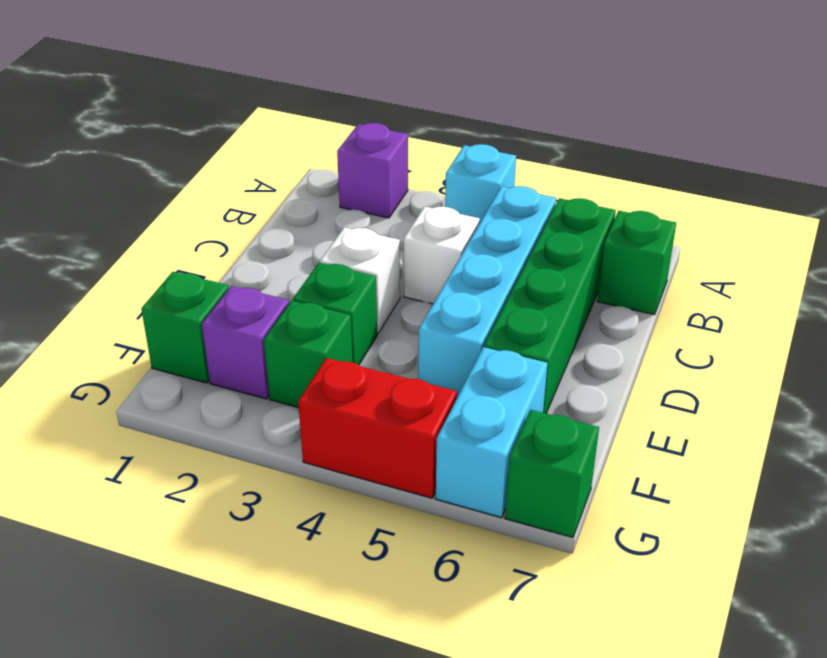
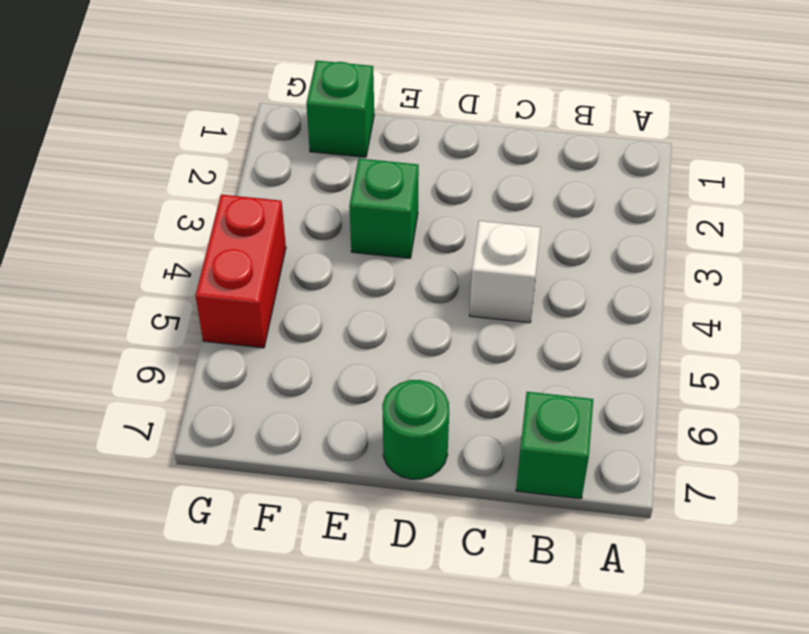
green 1x1 round brick [382,380,449,479] -> none
none -> purple 1x1 brick [337,123,408,218]
none -> cyan 1x1 brick [445,144,516,224]
none -> cyan 1x4 brick [418,186,556,397]

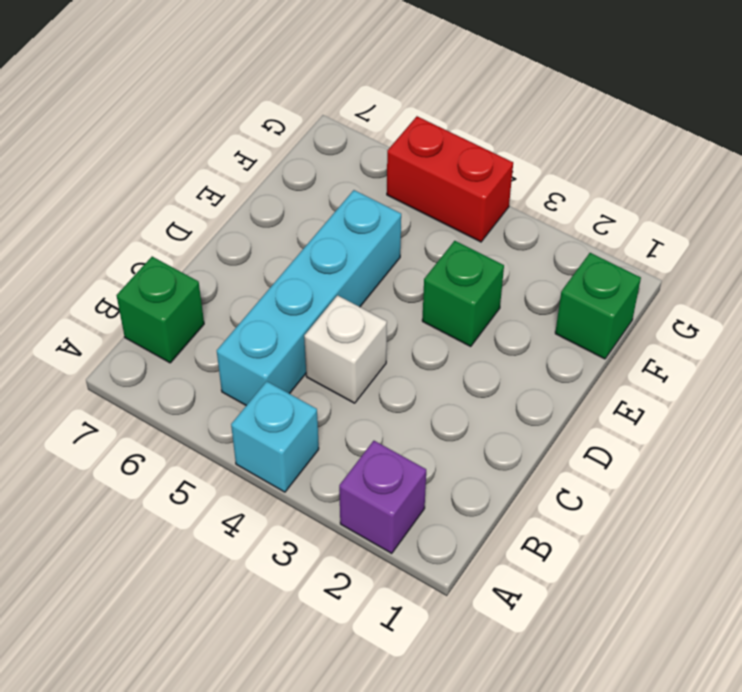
none -> green 1x4 brick [484,198,616,413]
none -> white 1x1 brick [320,227,400,333]
none -> purple 1x1 brick [202,286,289,399]

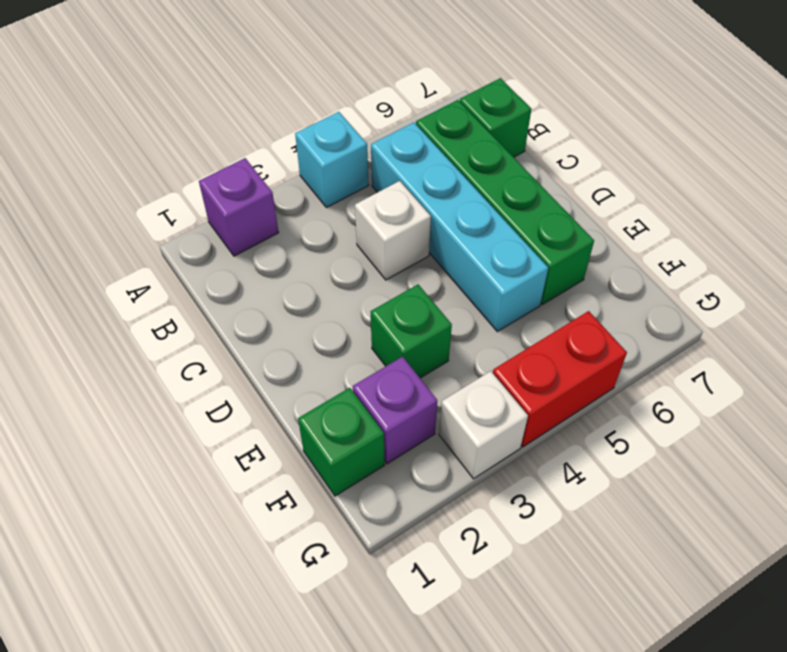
white 1x1 brick [439,371,528,479] -> white 1x1 brick moved to [320,227,400,333]
none -> green 1x1 brick [264,301,352,408]
none -> cyan 1x2 brick [436,347,547,518]
none -> green 1x1 brick [505,410,599,537]

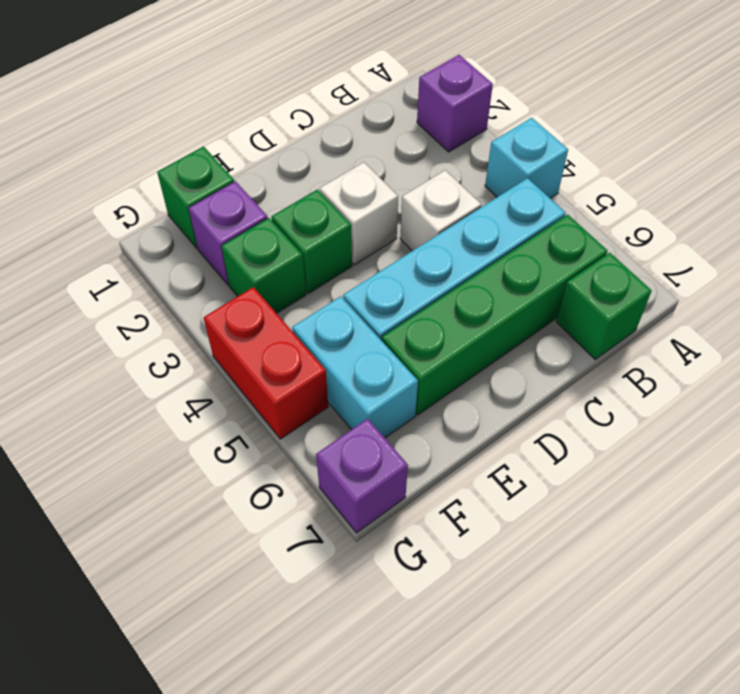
cyan 1x2 brick [292,296,418,438] -> cyan 1x2 brick turned to [436,347,547,518]
purple 1x1 brick [316,419,408,533] -> green 1x1 brick [505,410,599,537]

